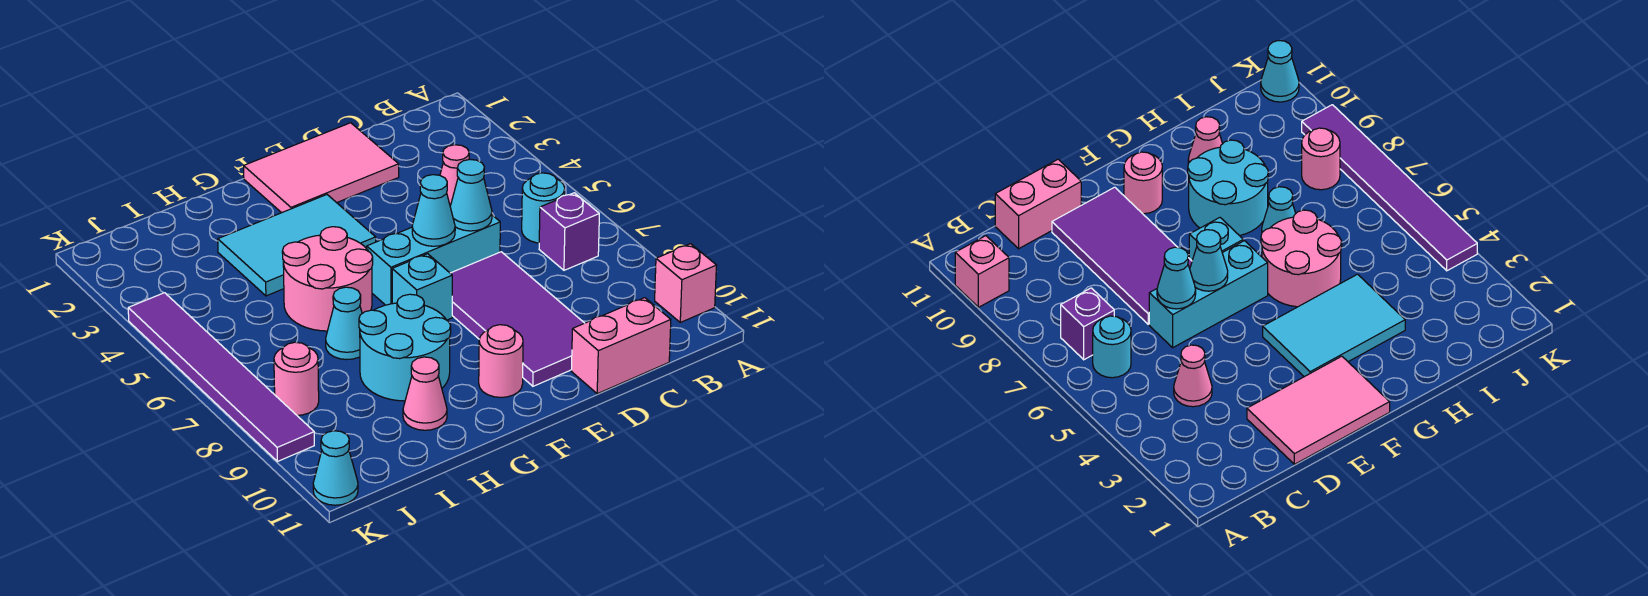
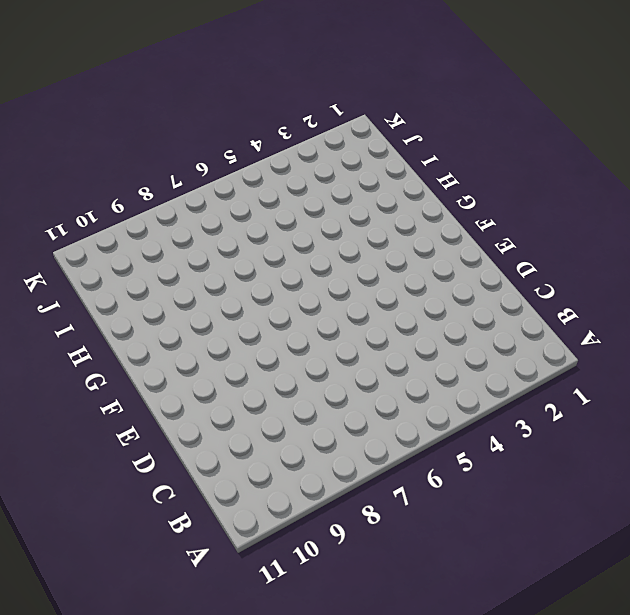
none -> pink 1x1 brick [655,244,716,322]
none -> cyan 1x1 round brick [522,173,565,243]
none -> purple 1x1 brick [539,193,599,270]

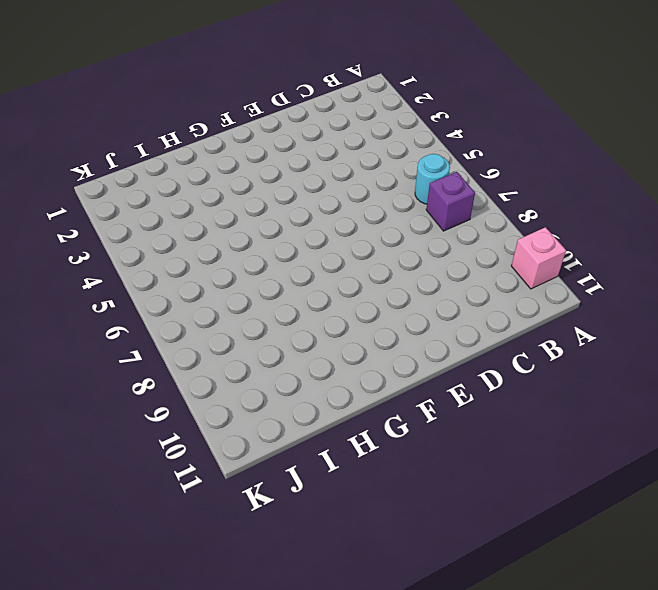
none -> pink 1x1 cone [440,145,469,206]
none -> pink 1x2 brick [571,298,671,394]
none -> pink 2x3 tile [244,123,399,213]

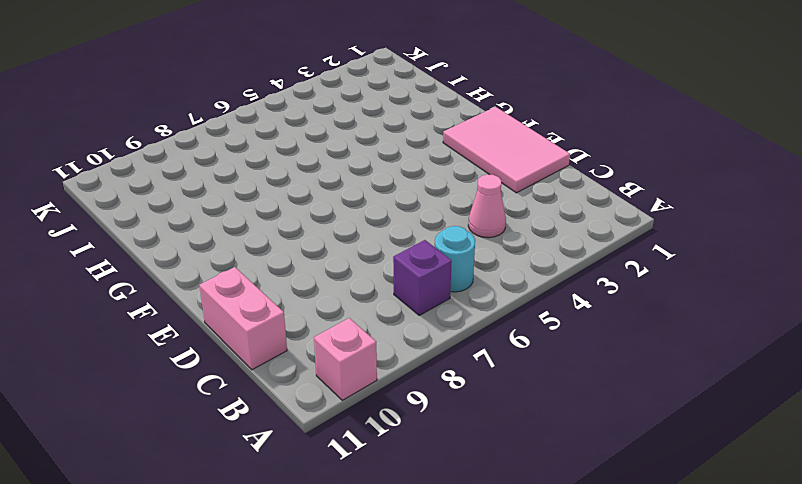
none -> cyan 1x3 brick [367,215,500,305]
none -> purple 2x4 tile [451,252,584,386]
none -> cyan 2x3 tile [218,195,376,296]

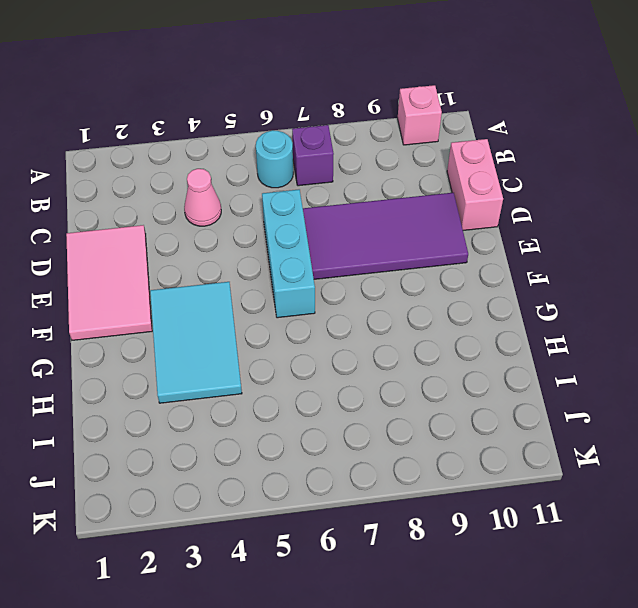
none -> cyan 1x1 brick [392,254,452,320]
none -> pink 1x1 round brick [479,325,523,397]
none -> pink 2x2 round brick [282,227,373,331]

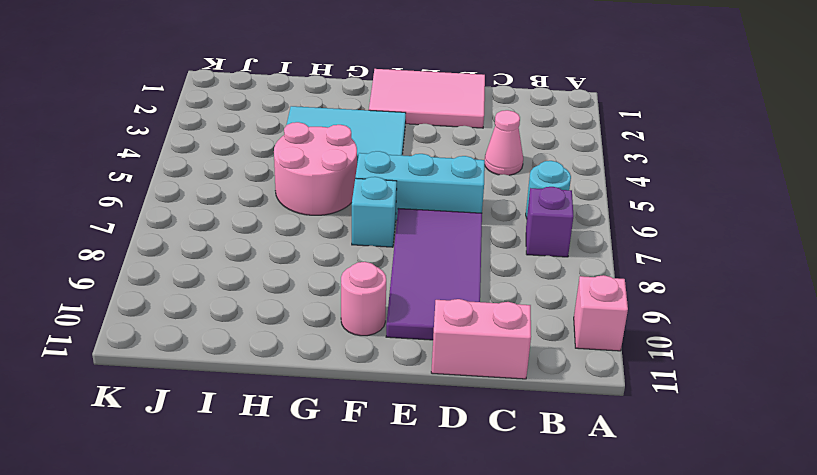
none -> cyan 2x2 round brick [359,294,451,401]
none -> cyan 1x1 cone [326,287,362,360]
none -> pink 1x1 cone [403,357,447,430]

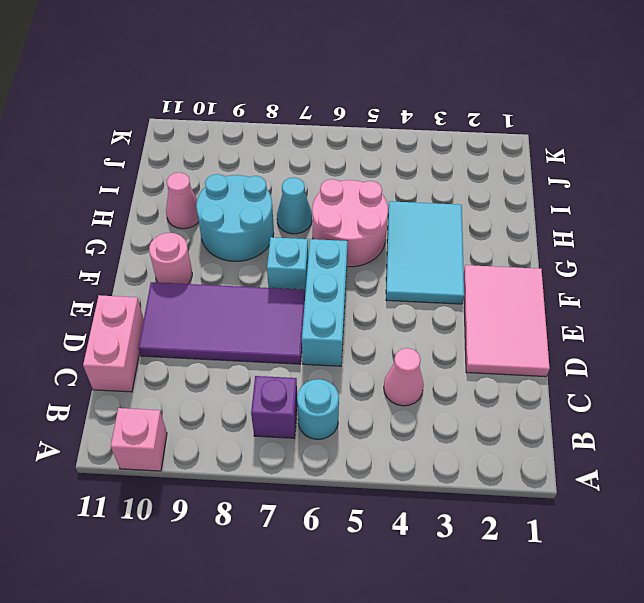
none -> pink 1x1 round brick [274,342,319,415]
none -> purple 1x6 tile [128,293,314,462]
none -> cyan 1x1 cone [313,431,358,505]

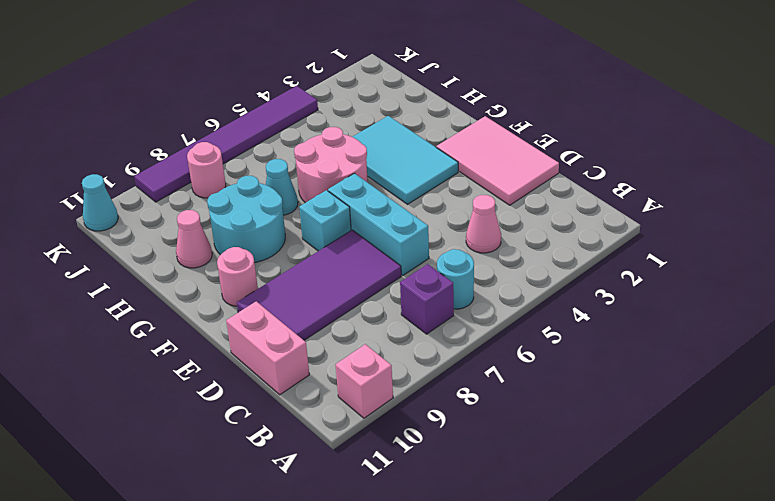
none -> cyan 1x1 cone [450,160,492,231]
none -> cyan 1x1 cone [412,175,455,246]

